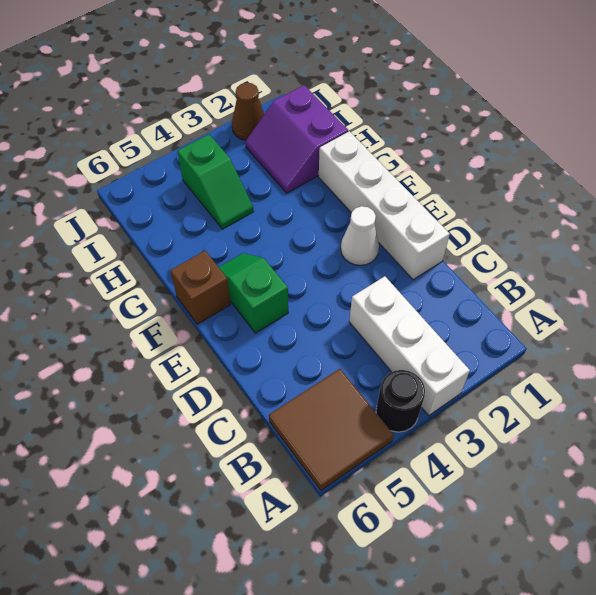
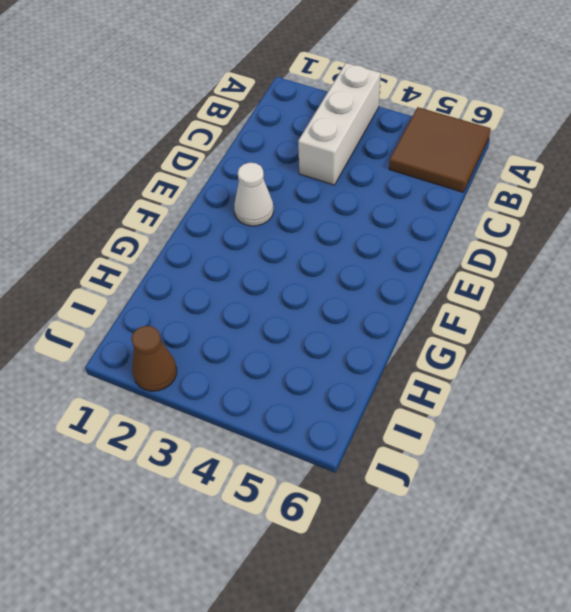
none -> black 1x1 round brick [376,370,425,432]
none -> white 1x4 brick [319,131,450,280]

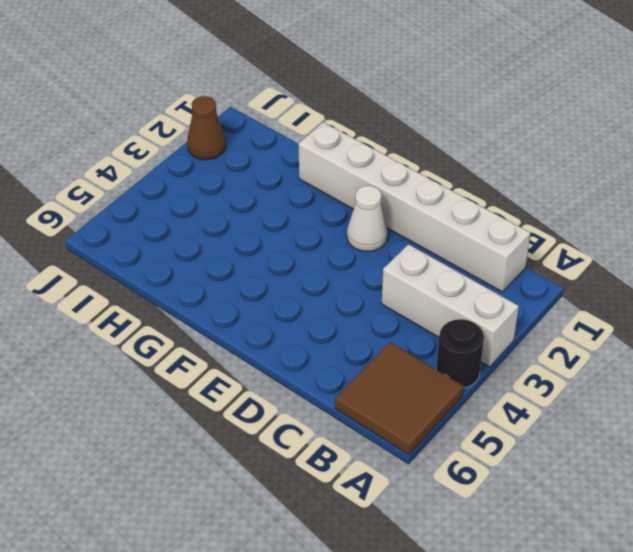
white 1x6 brick [299,122,530,292] -> white 1x4 brick [319,131,450,280]
none -> green 1x2 slope [219,253,288,333]
none -> brown 1x1 brick [170,251,231,324]

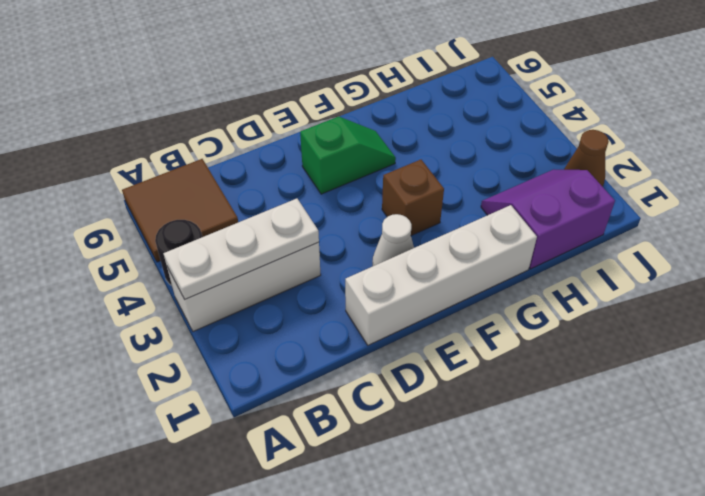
white 1x3 plate [163,199,319,299] -> none
brown 1x1 brick [382,160,444,236] -> brown 1x1 brick moved to [170,251,231,324]
none -> green 1x2 slope [177,134,254,229]

